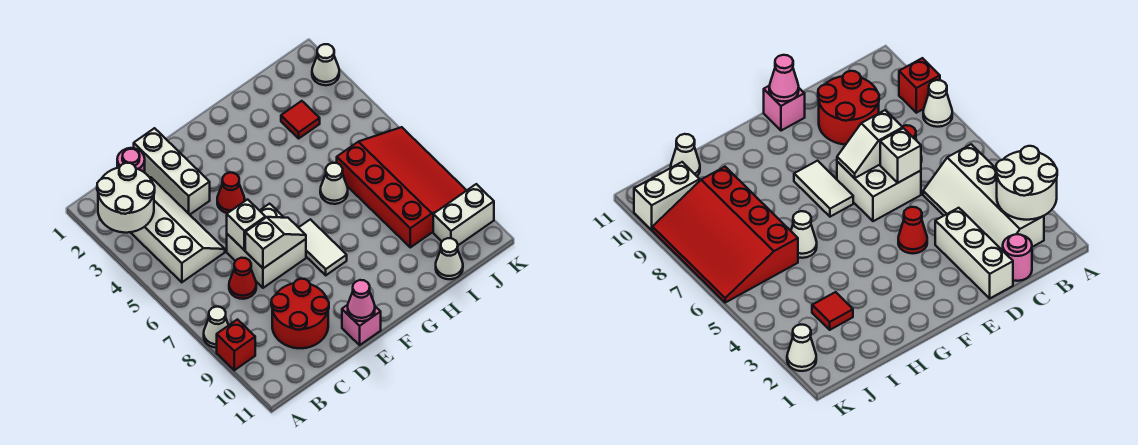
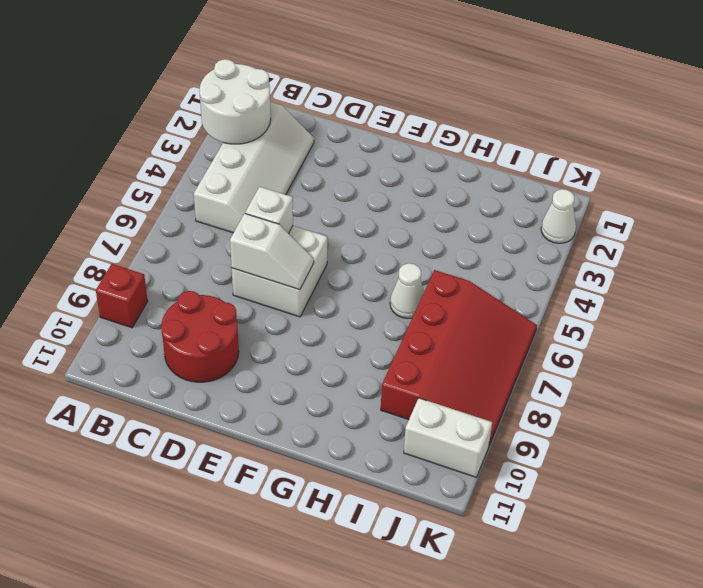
none -> white 1x1 cone [204,307,229,348]
none -> pink 1x1 round brick [117,148,145,173]
none -> red 1x1 cone [229,258,256,299]

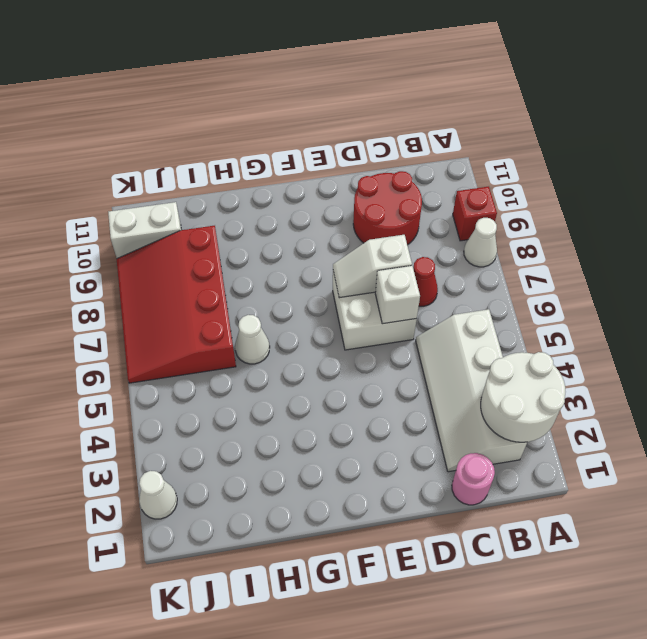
none -> white 1x3 brick [134,128,210,215]
none -> red 1x1 cone [217,173,245,213]
none -> pink 1x1 brick [342,305,381,345]

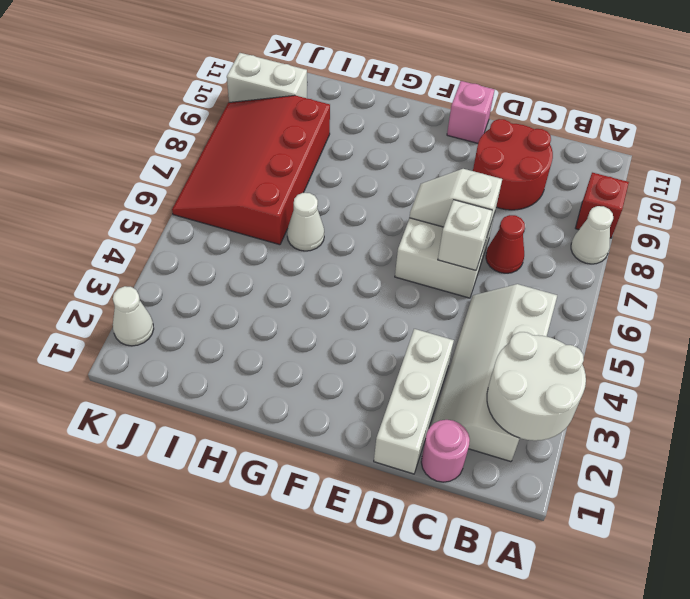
none -> red 1x1 cone [217,173,245,213]
none -> white 1x2 tile [299,219,347,275]
none -> red 1x1 tile [281,101,320,138]

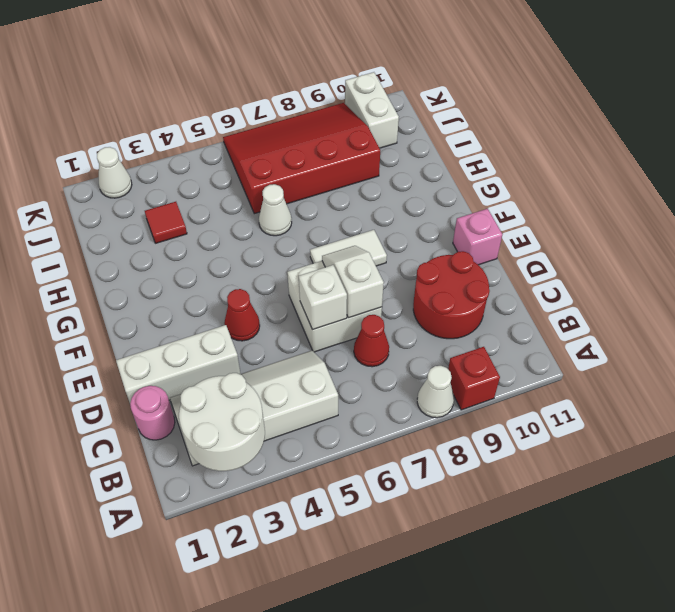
none -> white 1x1 cone [436,238,463,279]
none -> pink 1x1 cone [348,280,375,321]

